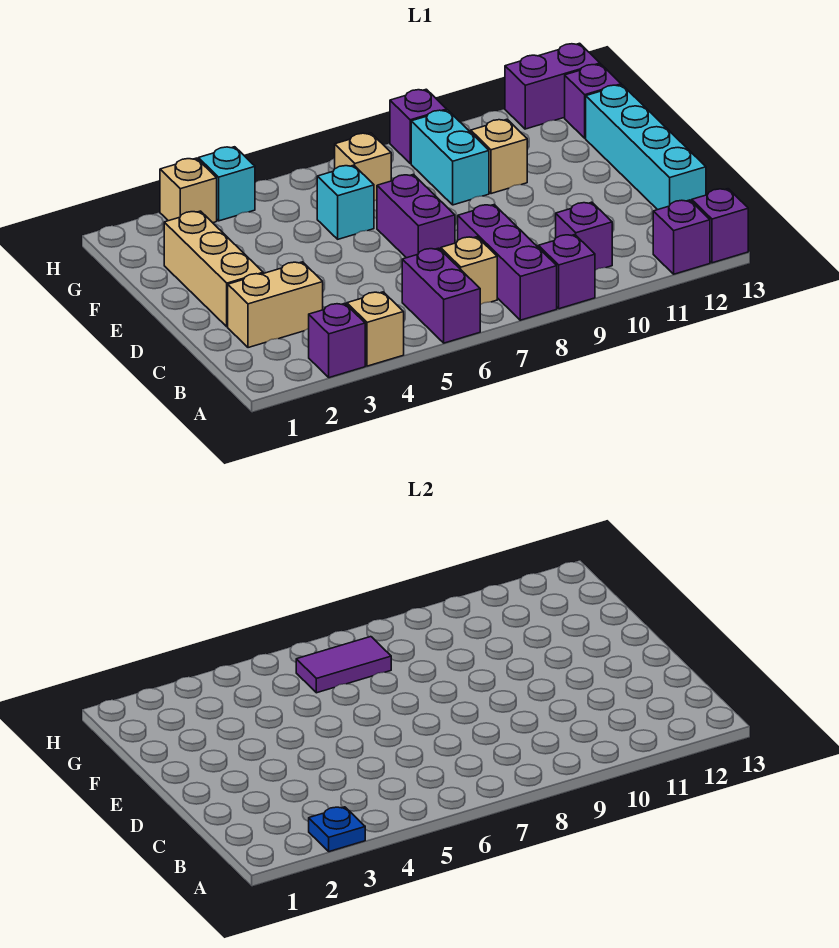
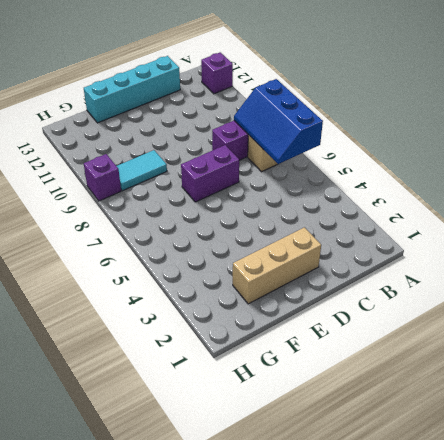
blue 2x3 slope [234,79,323,164] -> none
cyan 1x2 tile [117,150,167,191] -> cyan 1x2 brick [411,110,489,205]
none -> purple 1x1 brick [309,303,365,378]
none -> tan 1x1 brick [347,292,404,366]
none -> purple 1x2 brick [402,248,480,343]

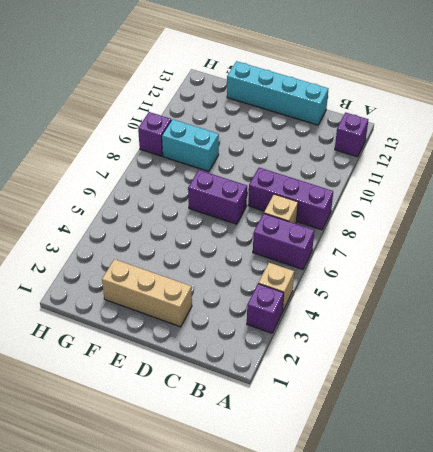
none -> purple 1x1 brick [538,235,595,309]
none -> purple 1x1 brick [692,189,748,263]
none -> purple 1x1 brick [556,202,612,270]

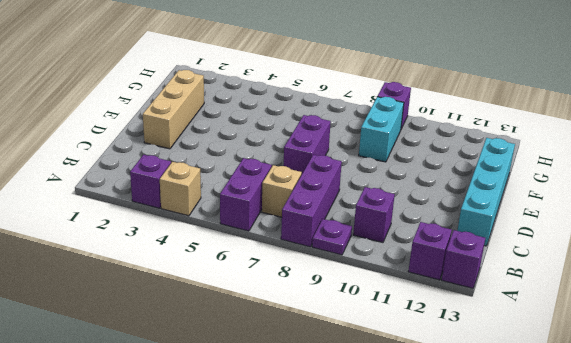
purple 1x1 plate [312,219,352,255] -> purple 1x1 brick [538,235,595,309]
none -> tan 1x2 brick [228,262,323,348]
none -> cyan 1x1 brick [317,165,374,239]
none -> tan 1x1 brick [471,119,527,194]

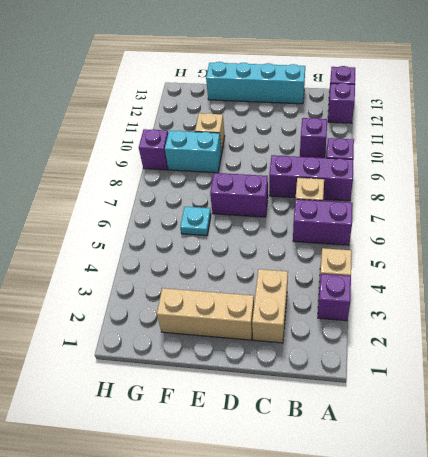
cyan 1x1 plate [180,207,211,236] -> cyan 1x1 brick [317,165,374,239]
none -> tan 1x1 brick [335,133,391,201]
none -> purple 1x1 brick [565,64,621,138]
none -> tan 1x1 brick [160,158,217,223]

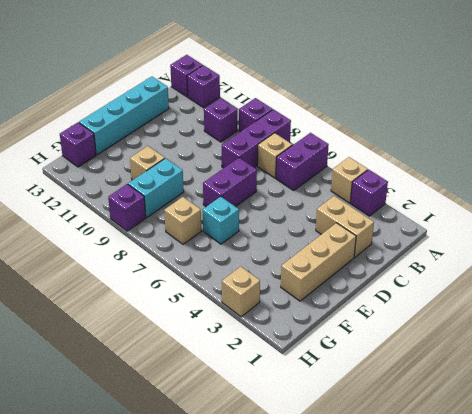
none -> cyan 1x1 brick [198,147,255,221]
none -> purple 1x2 brick [505,43,600,129]
none -> blue 1x1 plate [309,807,365,852]

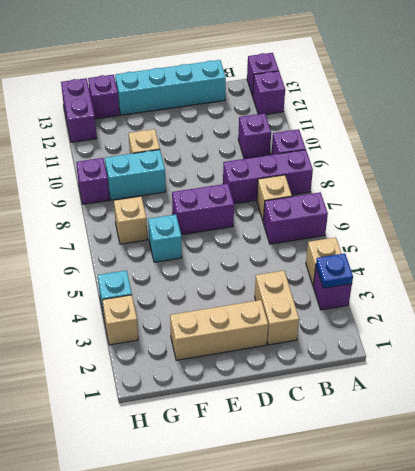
none -> purple 1x2 tile [296,637,391,693]

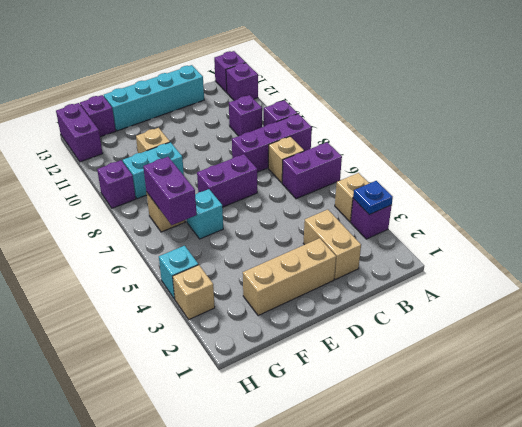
purple 1x2 brick [143,157,197,225] -> purple 1x2 tile [296,637,391,693]

